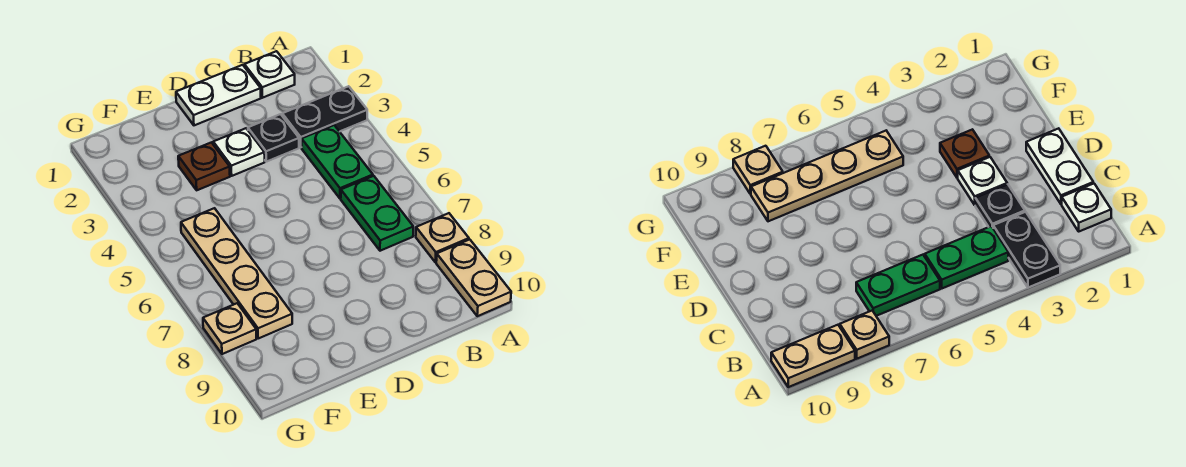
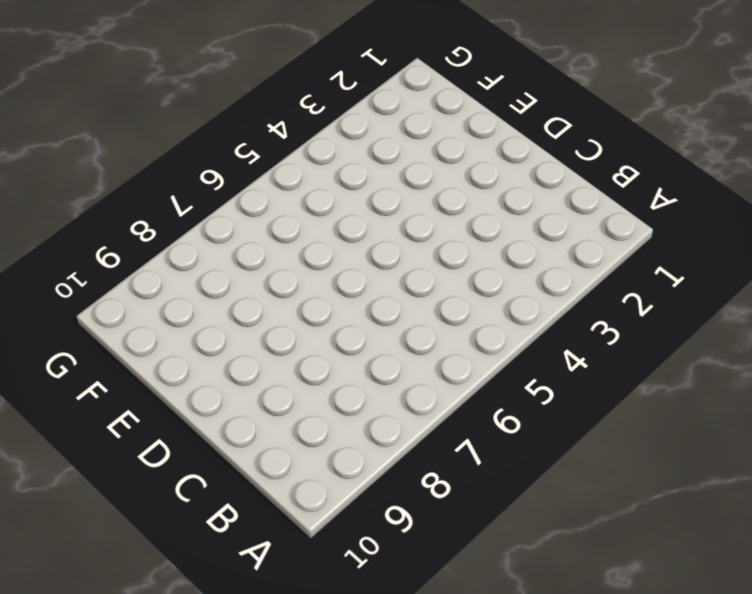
none -> black 1x2 plate [282,86,367,147]
none -> tan 1x1 plate [416,213,469,262]
none -> tan 1x2 plate [436,239,511,316]

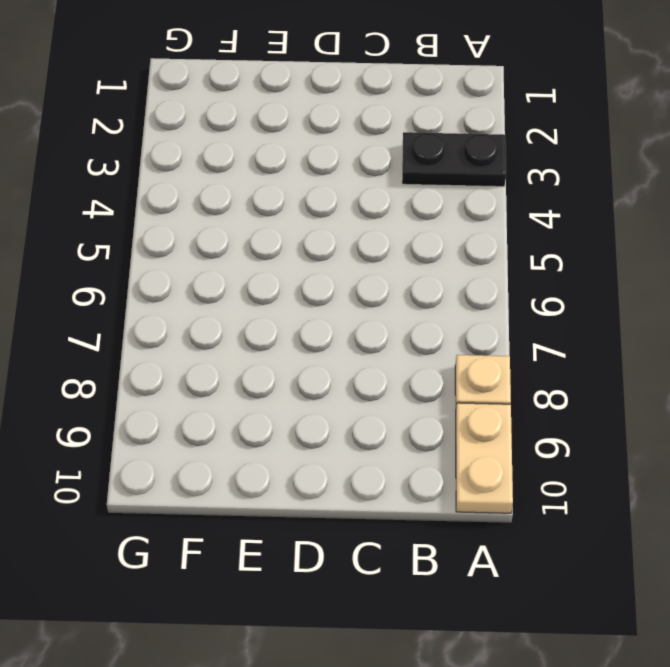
none -> white 1x1 plate [244,51,295,98]
none -> green 1x2 plate [302,125,373,198]
none -> green 1x2 plate [341,176,413,251]

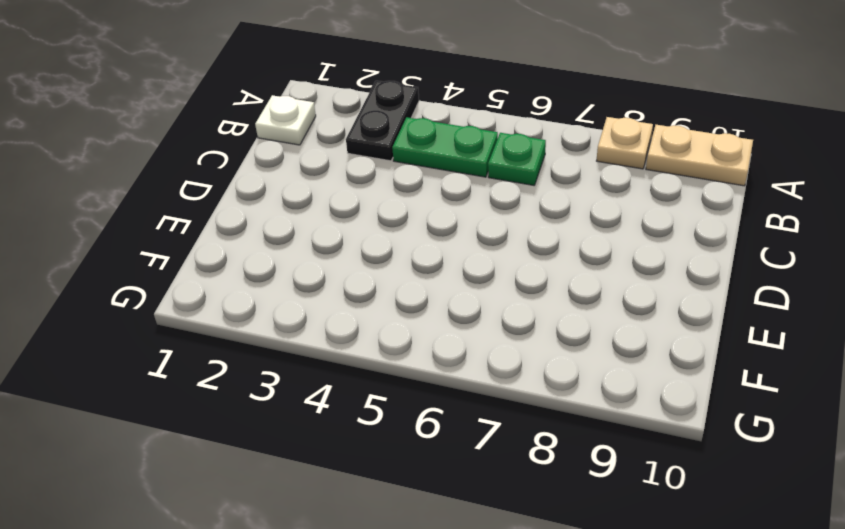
green 1x1 plate [488,133,546,185] -> green 1x2 plate [341,176,413,251]
none -> white 1x2 plate [176,65,261,125]
none -> black 1x1 plate [248,114,299,162]
none -> white 1x1 plate [213,128,265,176]

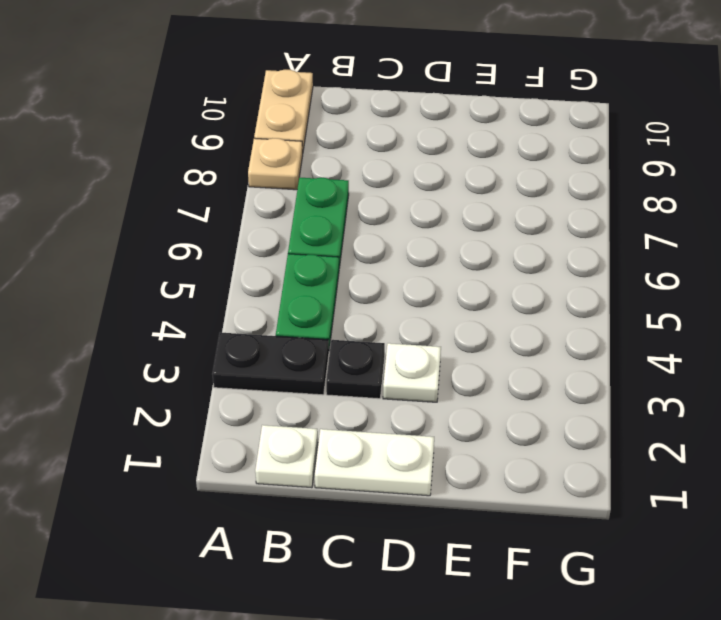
none -> brown 1x1 plate [178,142,230,190]
none -> tan 1x4 plate [181,208,292,338]
none -> tan 1x1 plate [203,303,256,354]

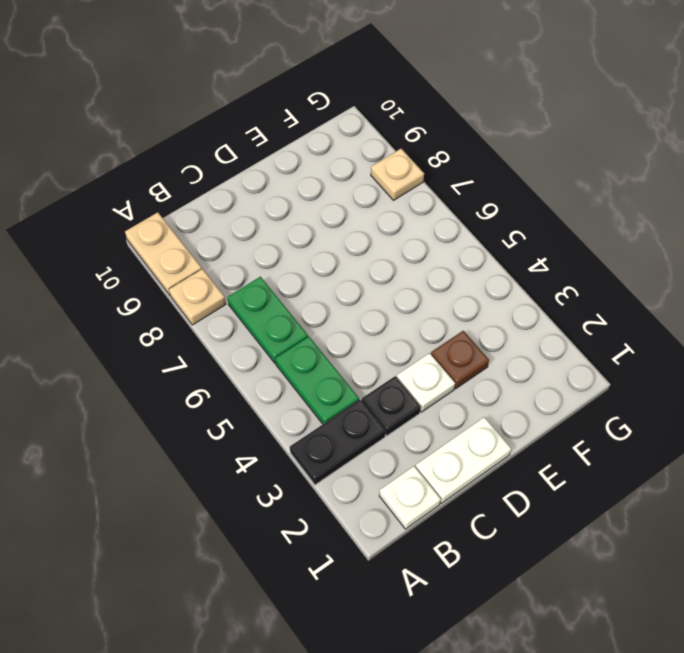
none -> tan 1x4 plate [181,208,292,338]

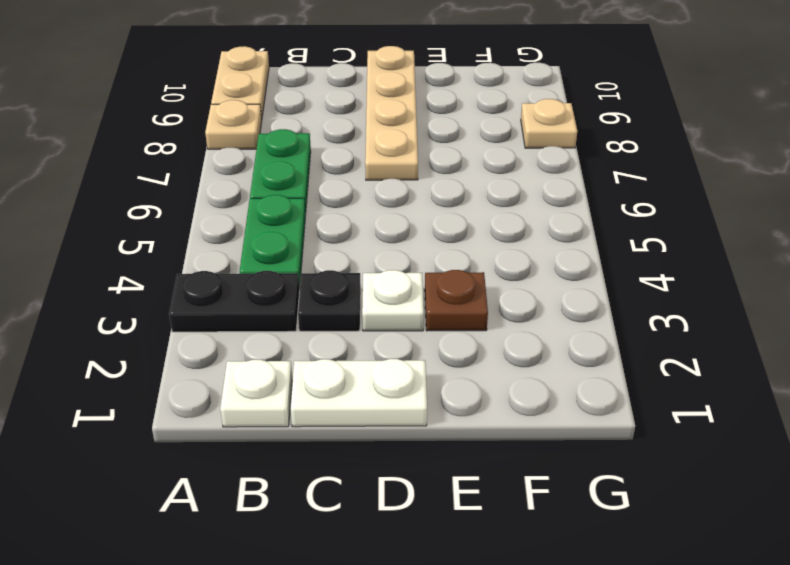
tan 1x4 plate [365,46,418,180] -> tan 1x4 plate moved to [181,208,292,338]

